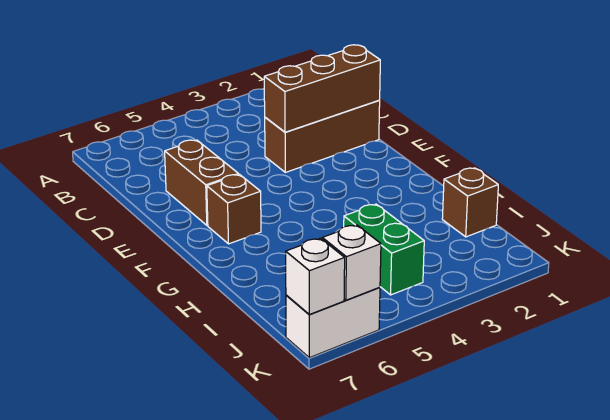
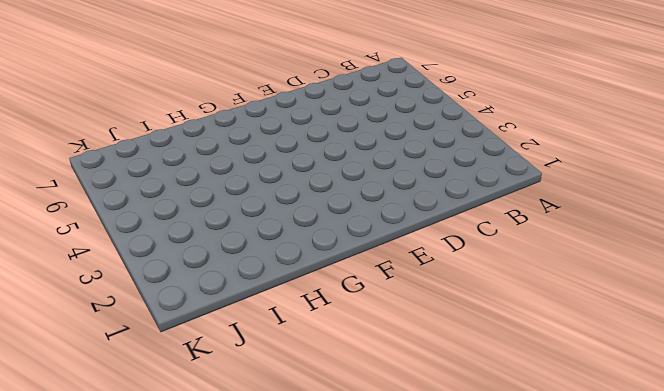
none -> brown 1x3 brick [265,100,380,172]
none -> brown 1x2 brick [165,140,239,225]

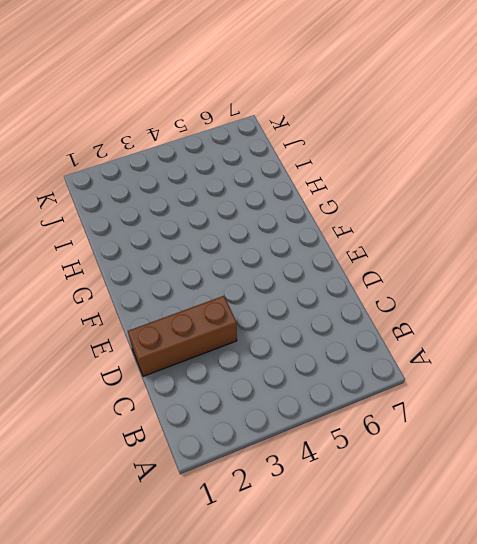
none -> brown 1x2 brick [165,140,239,225]
none -> brown 1x1 brick [207,174,261,244]

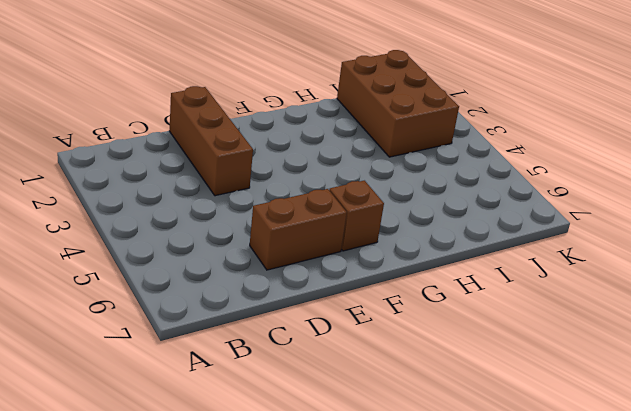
brown 2x3 brick [337,50,459,157] -> brown 1x1 brick [442,168,498,237]
none -> green 1x2 brick [344,204,424,295]
none -> white 1x2 brick [286,287,380,358]

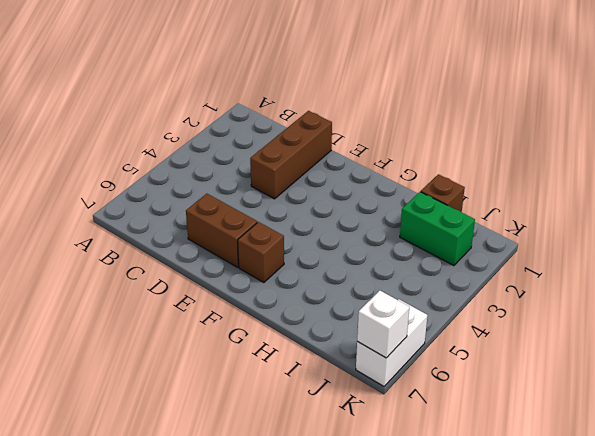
green 1x2 brick [400,192,475,266] -> green 1x2 brick moved to [344,204,424,295]
none -> brown 1x3 brick [264,45,380,132]
none -> white 1x1 brick [322,225,381,300]

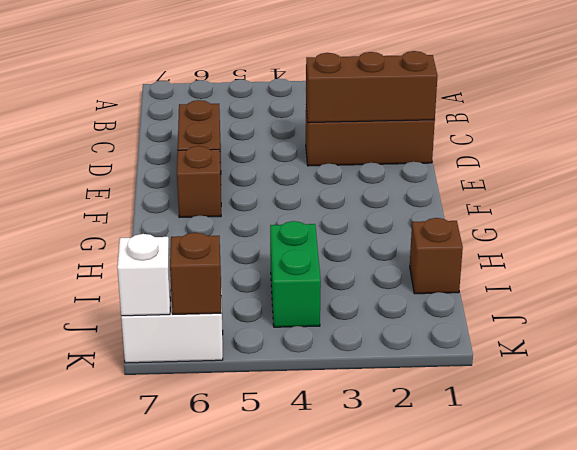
brown 1x1 brick [170,233,221,314] -> white 1x1 brick [322,225,381,300]

